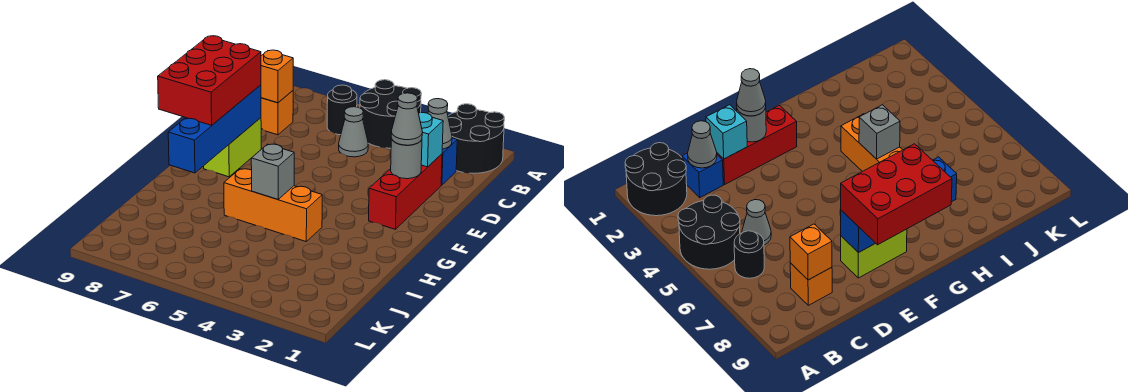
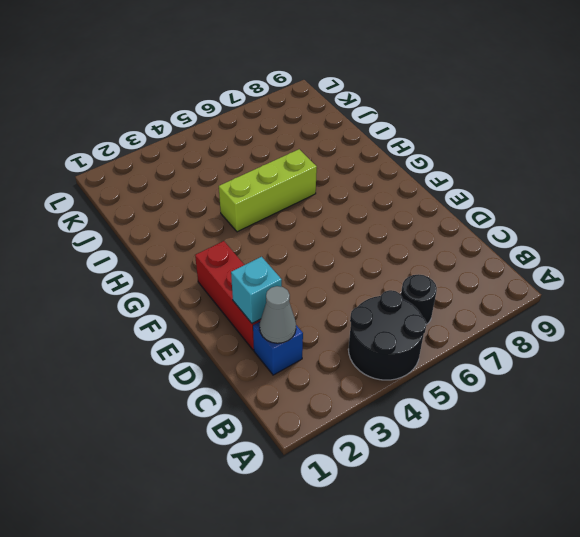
lime 1x3 brick [219,149,317,232] -> orange 1x3 brick [224,169,322,241]
none -> black 2x2 round brick [448,104,504,173]
none -> grey 1x1 cone [339,107,368,157]
none -> orange 1x1 brick [261,91,293,135]

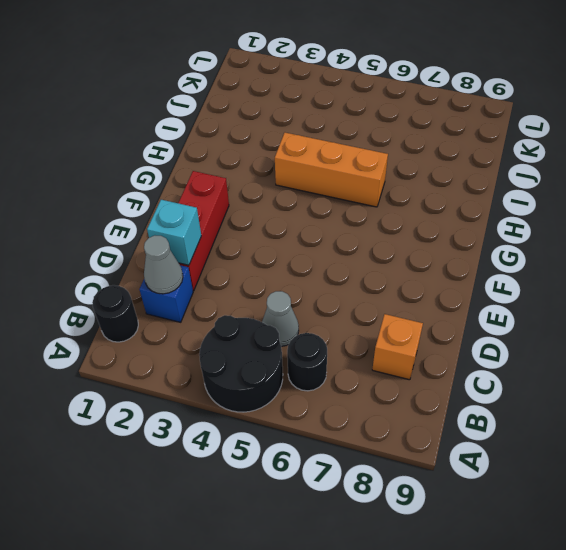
black 1x1 round brick [92,285,138,342] -> black 2x2 round brick [448,104,504,173]
none -> lime 1x2 brick [204,118,261,177]
none -> orange 1x1 brick [261,50,293,103]
none -> grey 1x1 round brick [391,139,422,179]

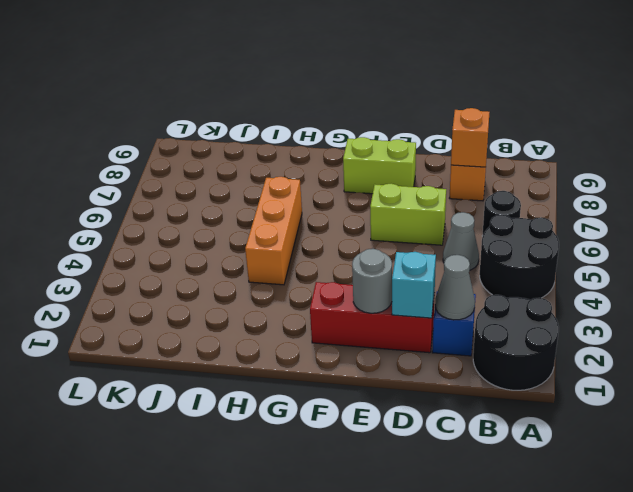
lime 1x2 brick [370,184,446,245] -> none
none -> blue 1x4 brick [168,85,261,173]
none -> grey 1x1 brick [251,144,294,199]
none -> grey 1x1 cone [391,93,422,145]

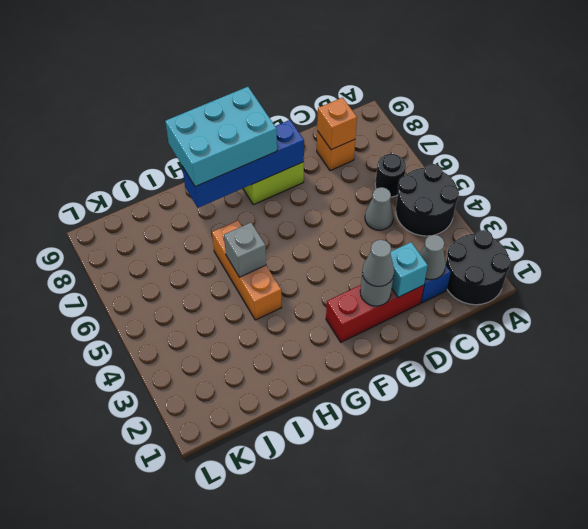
cyan 2x3 brick [165,87,277,187] -> red 2x3 brick [158,36,261,125]

